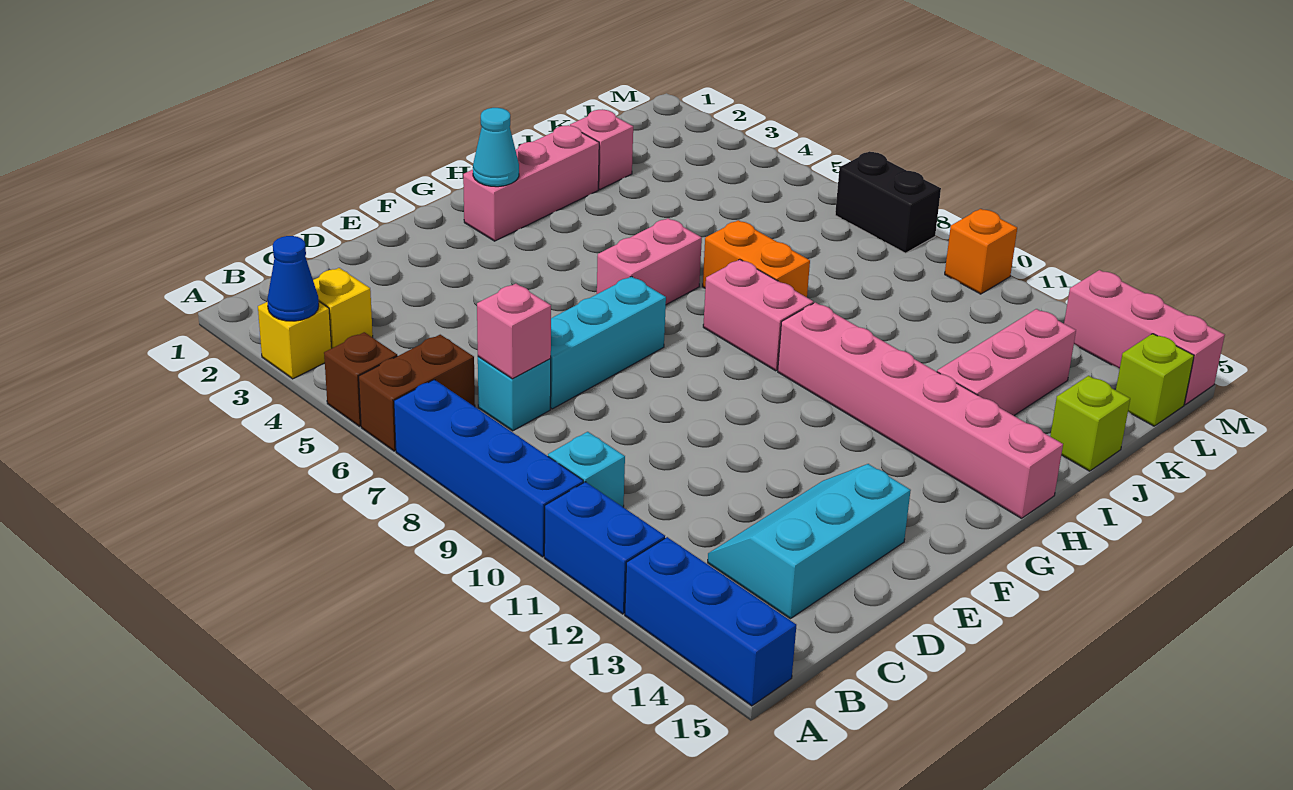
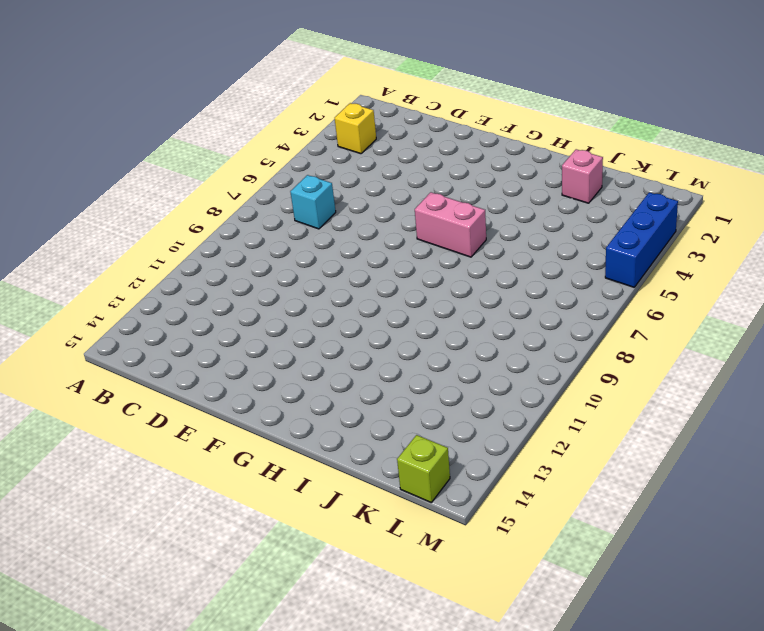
blue 1x3 brick [605,192,678,287] -> blue 1x3 brick moved to [625,537,796,706]
none -> yellow 1x1 brick [258,302,332,379]
none -> brown 1x1 brick [324,332,397,426]
none -> brown 1x2 brick [359,335,475,451]

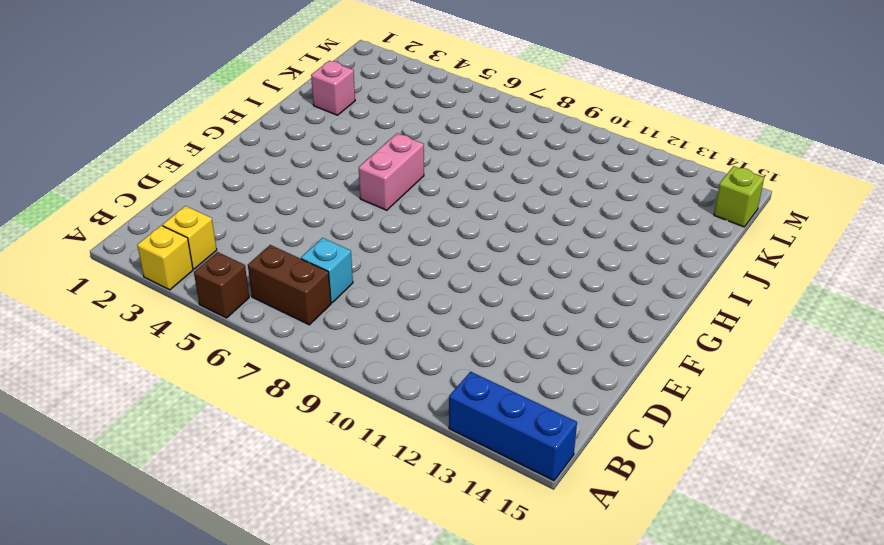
brown 1x2 brick [248,245,331,325] -> brown 1x2 brick turned to [359,335,475,451]
none -> blue 1x4 brick [394,380,583,557]
none -> blue 1x2 brick [544,482,665,614]
none -> cyan 1x1 brick [548,432,625,507]

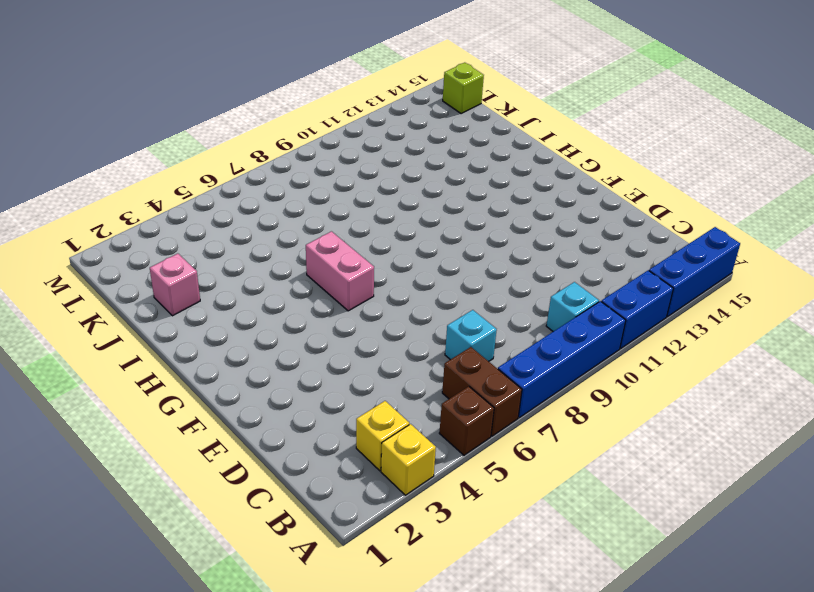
none -> cyan 2x3 slope [708,464,911,619]
none -> cyan 1x3 brick [550,276,666,409]
none -> pink 1x3 brick [463,125,599,241]

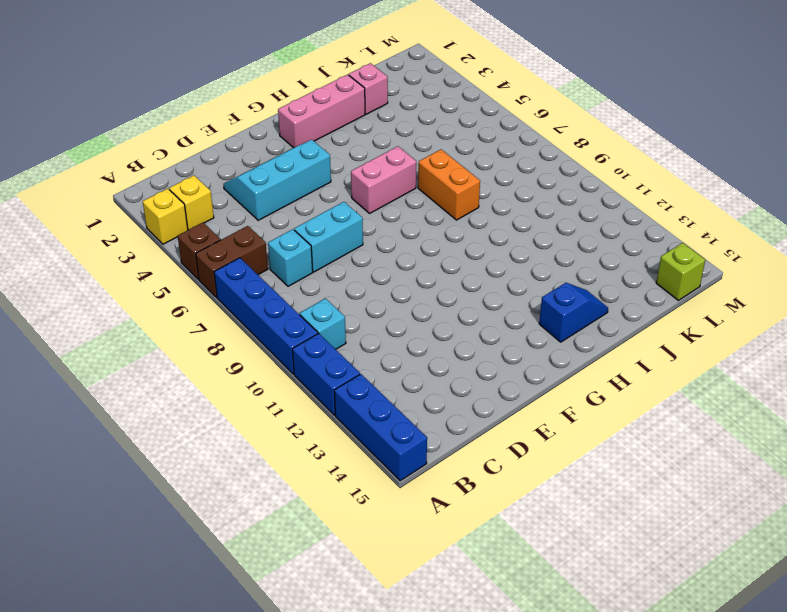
cyan 2x3 slope [223,140,331,220] -> cyan 2x3 slope moved to [708,464,911,619]
cyan 1x2 brick [294,202,363,272] -> cyan 1x3 brick [550,276,666,409]
blue 1x2 slope [539,283,608,342] -> pink 1x6 brick [778,302,1063,518]
none -> pink 1x2 brick [703,259,813,371]
none -> pink 1x3 brick [937,309,1076,416]
none -> lime 1x1 brick [1050,376,1130,471]

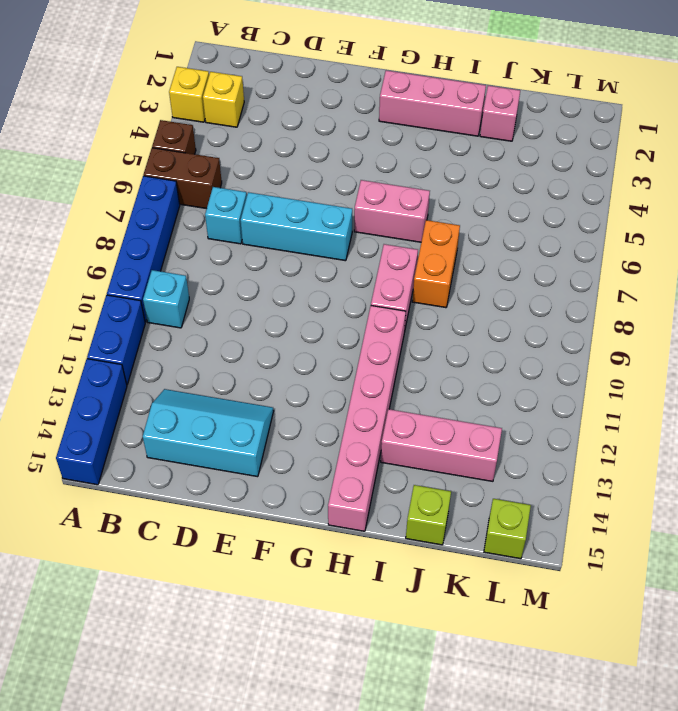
none -> black 1x2 brick [835,151,941,253]
none -> orange 1x1 brick [945,209,1017,294]
none -> pink 1x3 brick [1064,270,1225,404]

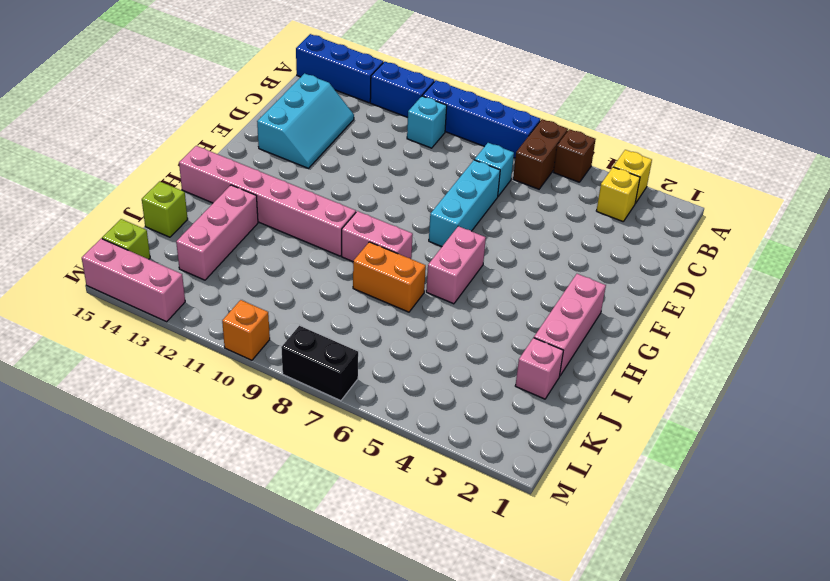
none -> blue 1x1 cone [267,236,319,321]
none -> pink 1x1 brick [477,284,551,379]
none -> cyan 1x1 cone [473,108,519,187]

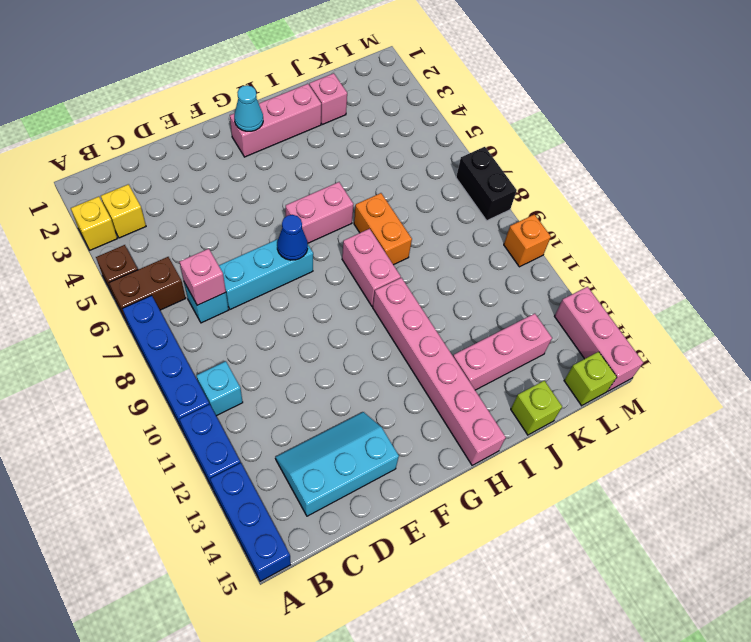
blue 1x1 cone [277,215,308,260] -> blue 1x1 cone moved to [267,236,319,321]

